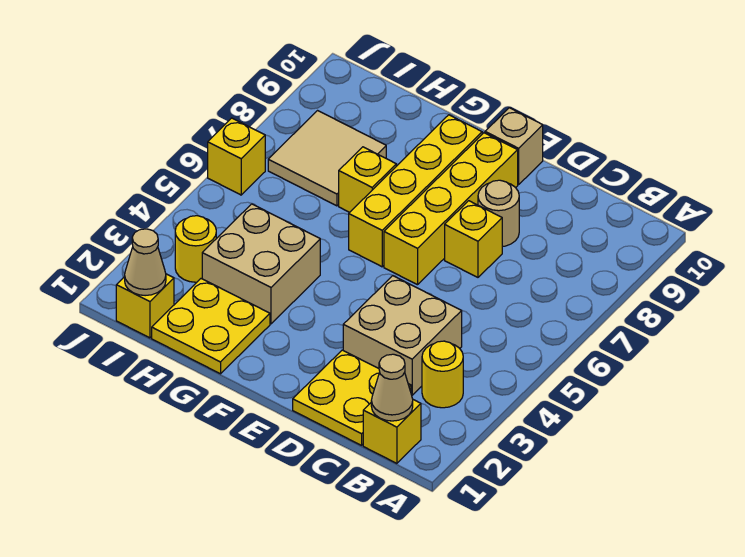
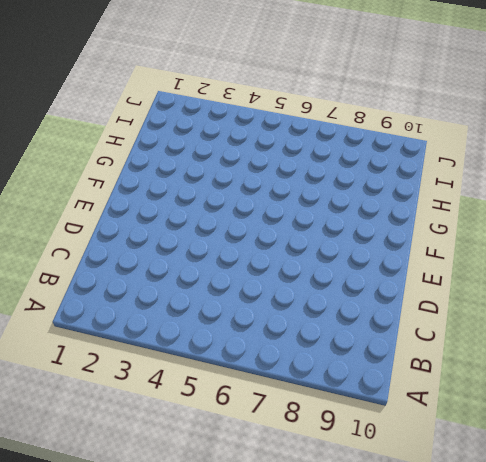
none -> yellow 1x1 brick [363,400,421,463]
none -> yellow 1x1 round brick [422,341,463,408]
none -> yellow 2x2 plate [293,350,411,445]

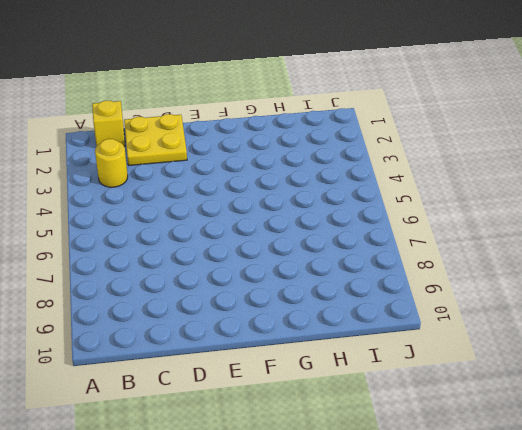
none -> tan 2x2 brick [343,276,462,395]
none -> yellow 1x1 brick [445,201,502,277]
none -> tan 1x1 round brick [478,180,519,247]

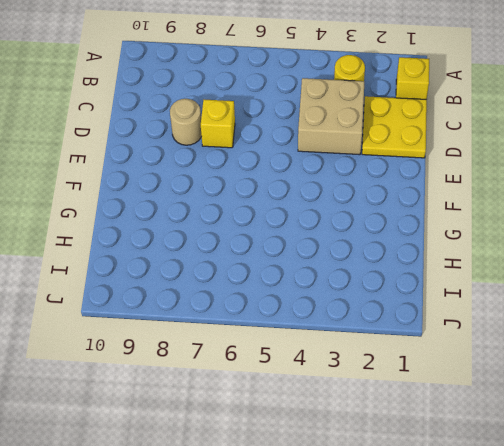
none -> yellow 1x4 brick [384,133,518,285]
none -> tan 1x1 brick [485,108,543,185]
none -> yellow 1x4 brick [349,115,482,267]

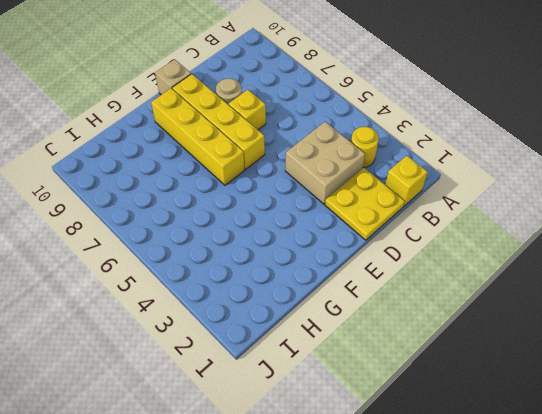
none -> yellow 2x2 plate [152,279,270,374]
none -> tan 2x2 brick [202,204,320,324]
none -> yellow 1x1 brick [339,147,396,212]

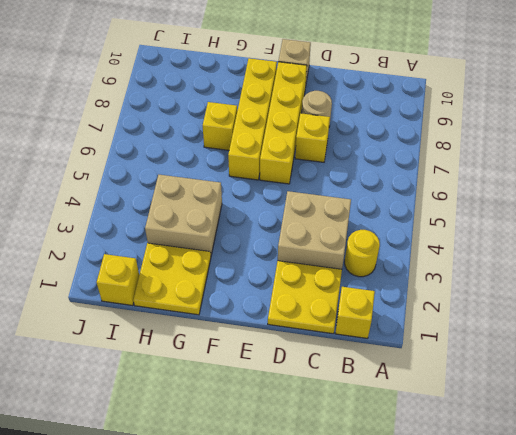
none -> tan 2x2 tile [268,111,386,206]
none -> yellow 1x1 round brick [175,216,216,282]
none -> yellow 1x1 brick [208,118,265,195]

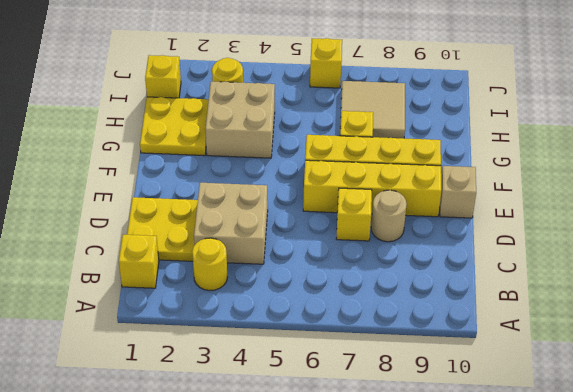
none -> tan 1x1 cone [371,354,413,421]
none -> tan 1x1 cone [125,229,166,296]

